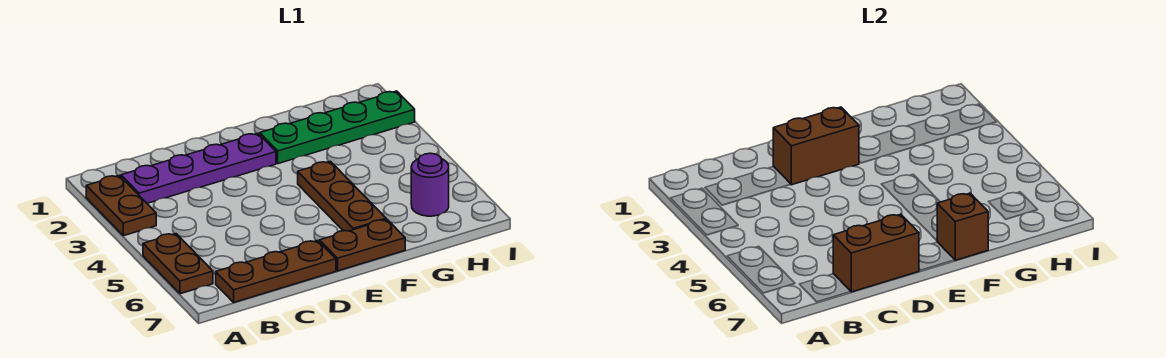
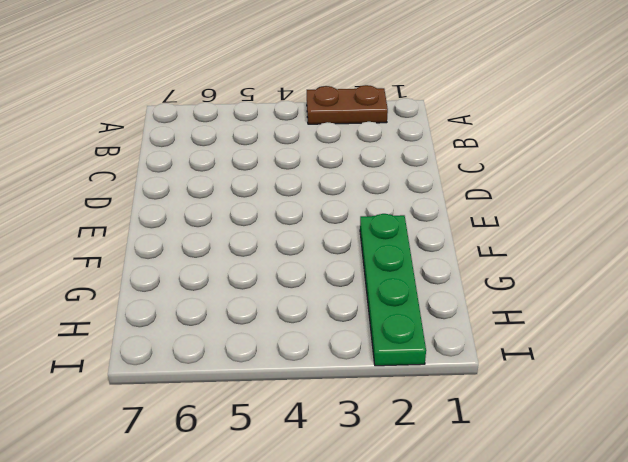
none -> brown 1x2 plate [143,234,213,294]
none -> purple 1x4 plate [121,133,276,203]

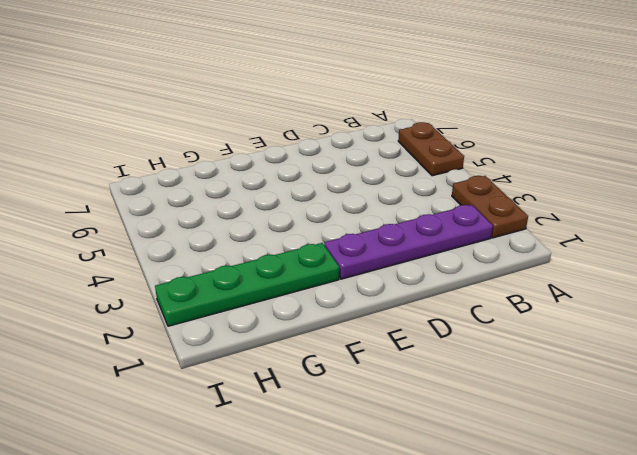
none -> brown 1x3 plate [216,241,336,302]
none -> brown 1x2 plate [320,219,405,271]

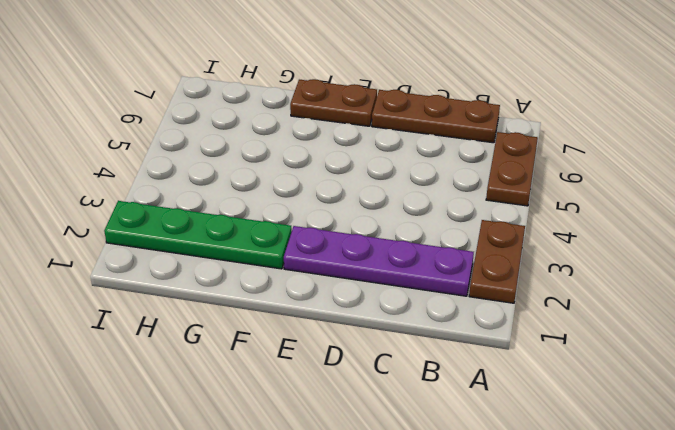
none -> brown 1x3 plate [298,161,386,231]
none -> purple 1x1 round brick [411,153,449,216]

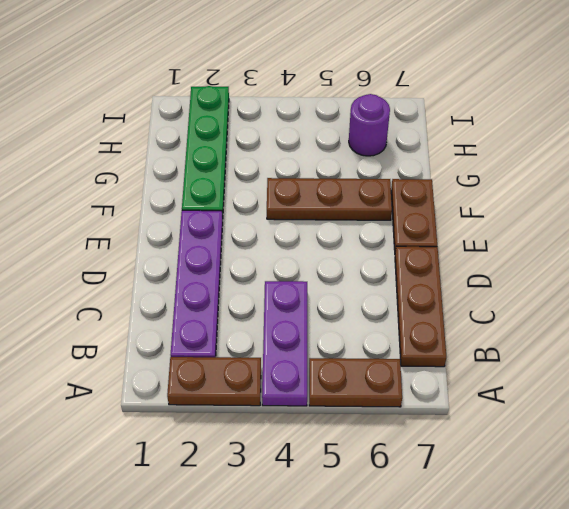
purple 1x3 plate [262,281,307,406] -> none
none -> brown 1x2 brick [833,214,919,292]
none -> brown 1x2 brick [773,107,859,185]

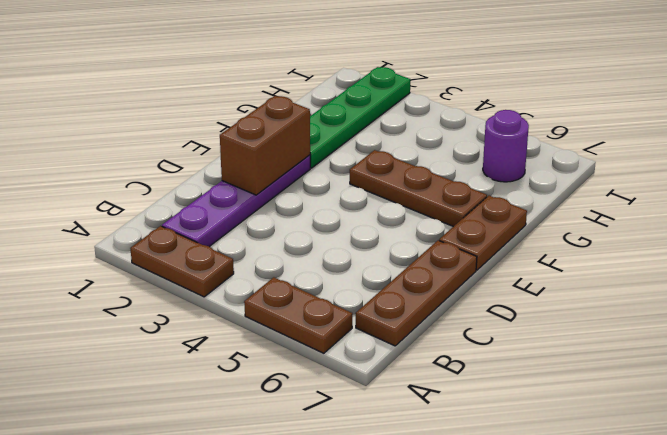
none -> brown 1x2 brick [833,214,919,292]
none -> brown 1x1 brick [937,193,988,260]

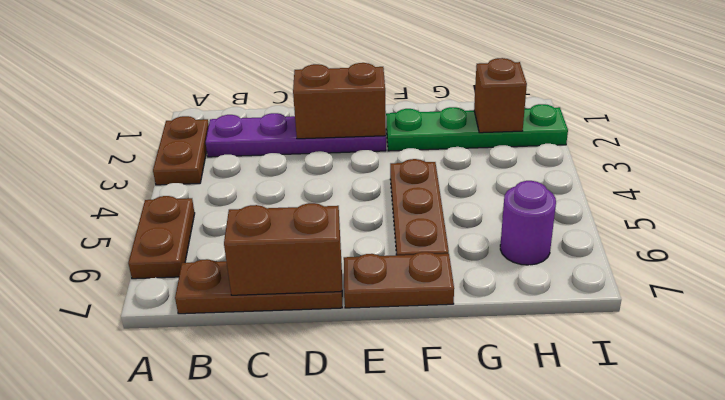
brown 1x1 brick [474,58,527,133] -> brown 1x1 brick moved to [937,193,988,260]

